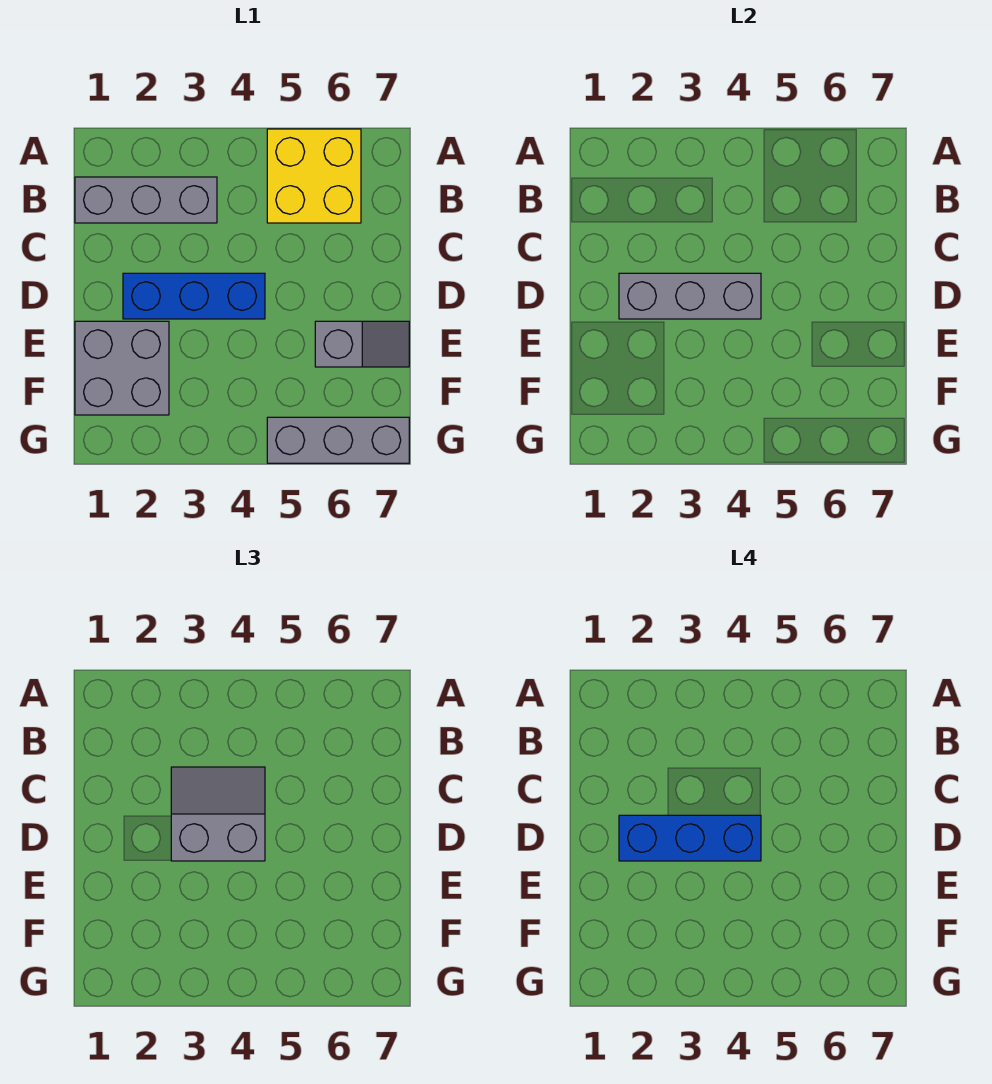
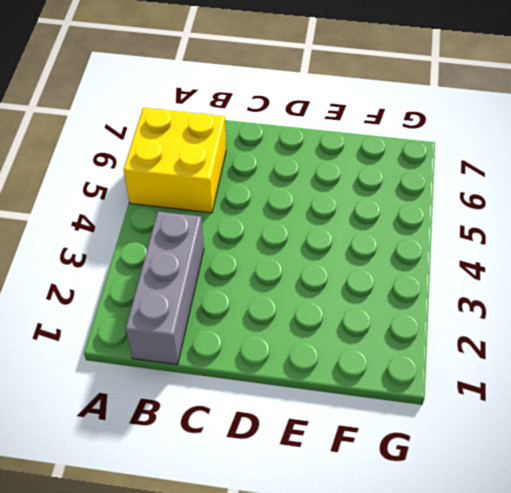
none -> blue 1x3 brick [123,273,265,319]
none -> grey 2x2 brick [75,321,169,415]

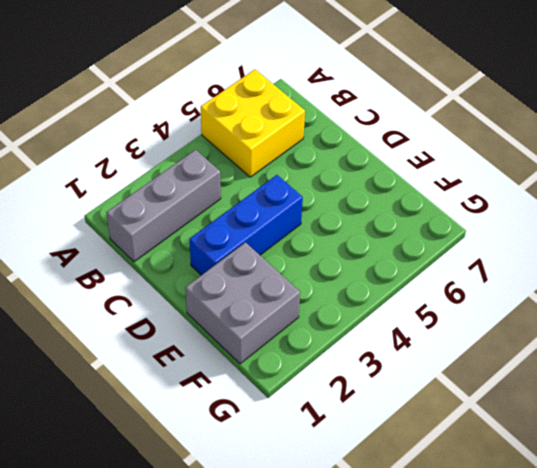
none -> grey 1x2 slope [315,321,409,367]
none -> grey 1x3 brick [267,417,409,463]

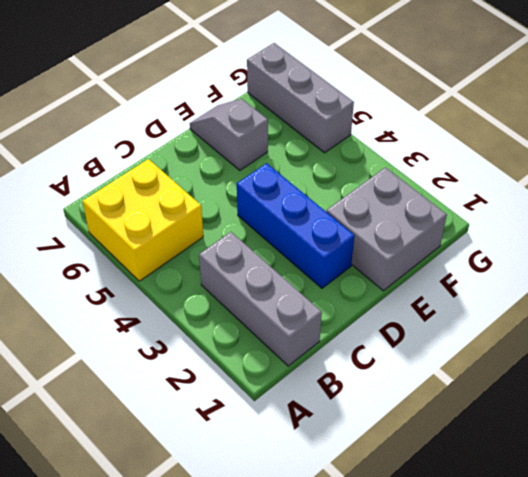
none -> grey 1x3 brick [619,273,761,319]
none -> grey 2x2 slope [171,767,265,861]

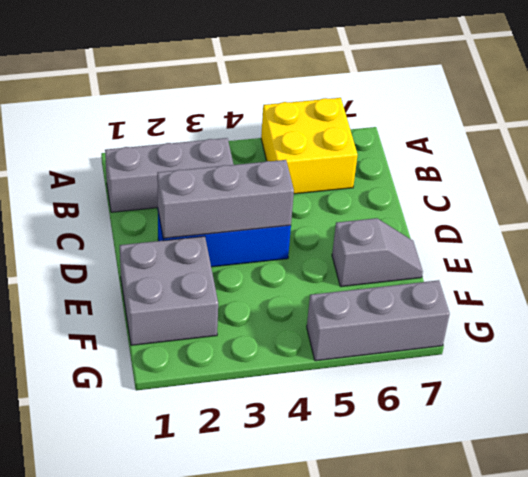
none -> grey 2x2 slope [171,767,265,861]
none -> blue 1x3 brick [619,815,761,861]

